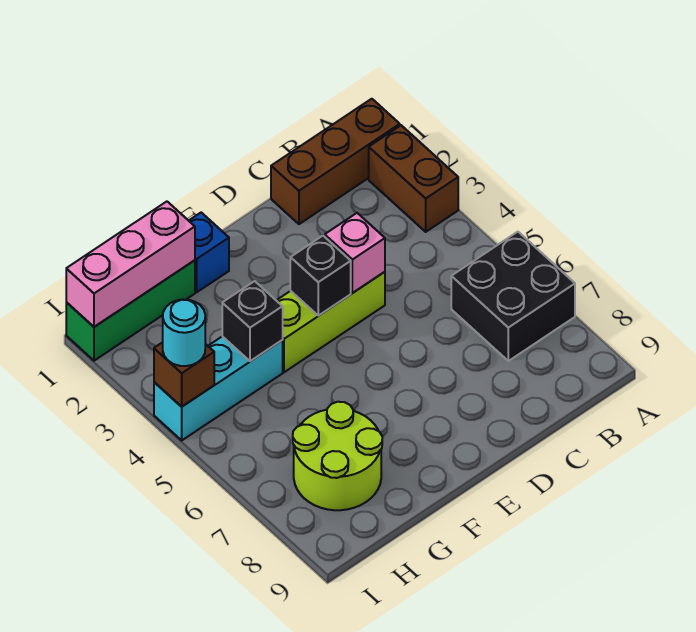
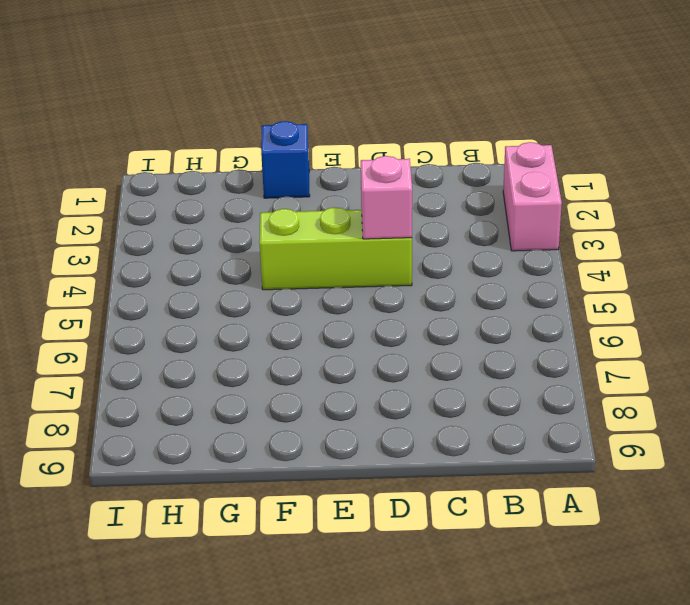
pink 1x2 brick [503,142,562,251] -> brown 1x2 brick [369,125,458,232]
none -> brown 1x3 brick [271,99,400,224]
none -> black 2x2 brick [451,232,575,361]
none -> green 1x3 brick [66,260,195,361]

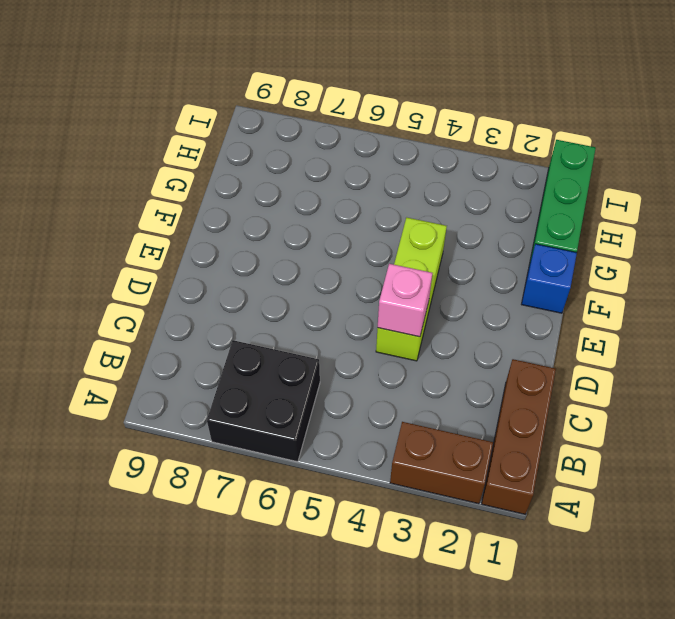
none -> cyan 1x3 brick [154,336,283,440]
none -> lime 2x2 round brick [293,402,382,510]
none -> black 1x1 brick [290,236,351,316]

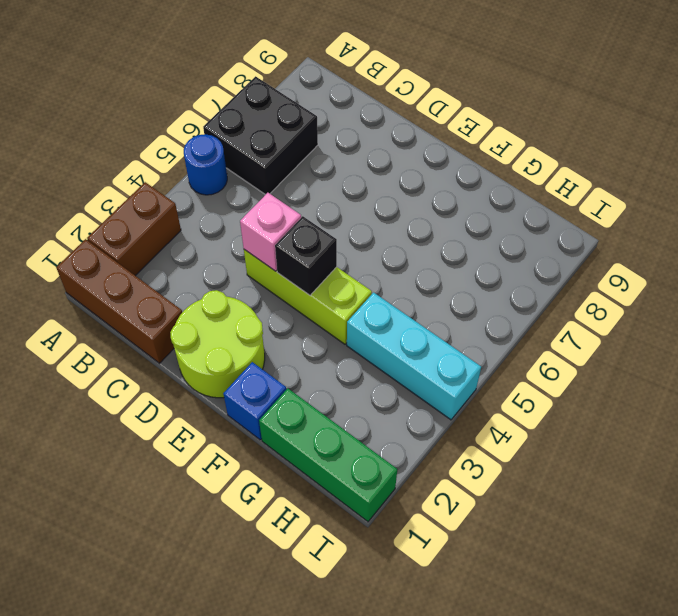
blue 1x1 round brick [184,134,227,195] -> none
lime 2x2 round brick [170,290,265,398] -> lime 2x2 round brick moved to [293,402,382,510]
none -> pink 1x3 brick [66,202,195,327]
none -> black 1x1 brick [222,281,283,361]
none -> brown 1x1 brick [154,342,214,407]

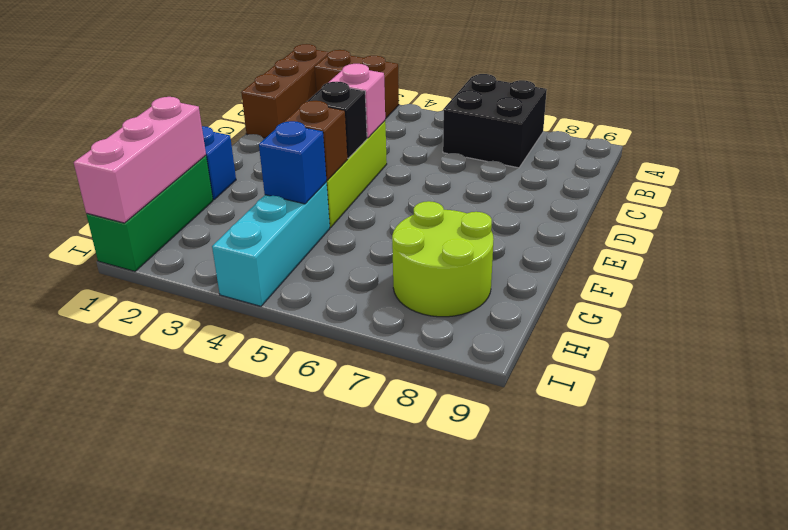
brown 1x1 brick [284,101,348,180] -> brown 1x1 brick moved to [154,342,214,407]
blue 1x1 brick [259,121,327,204] -> black 1x1 brick [222,281,283,361]
none -> cyan 1x1 round brick [163,300,205,366]

